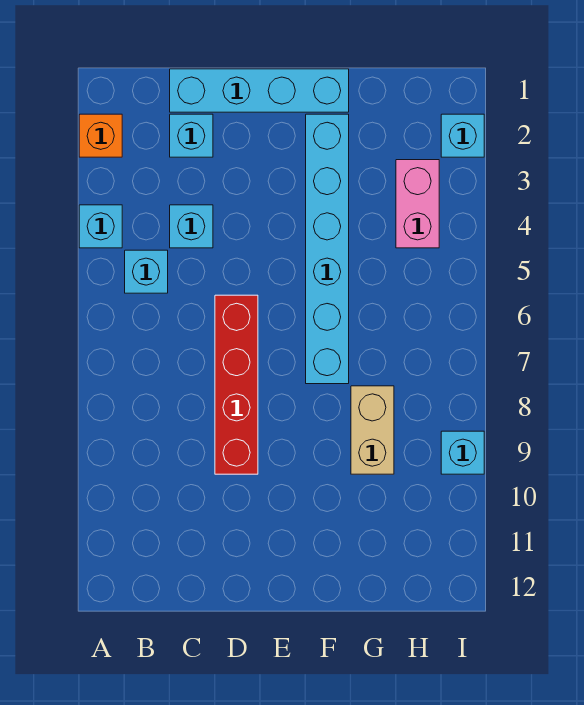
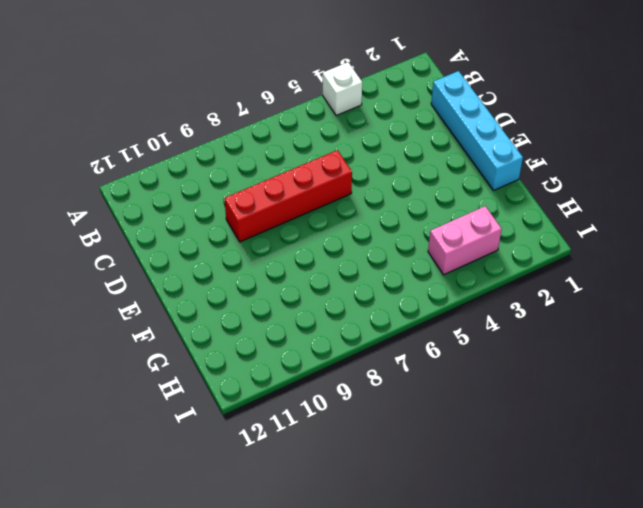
white 1x1 brick [323,62,362,116] -> cyan 1x1 brick [79,205,122,248]
none -> orange 1x1 brick [79,114,122,157]
none -> cyan 1x1 brick [125,250,168,293]
none -> cyan 1x1 brick [170,114,213,157]

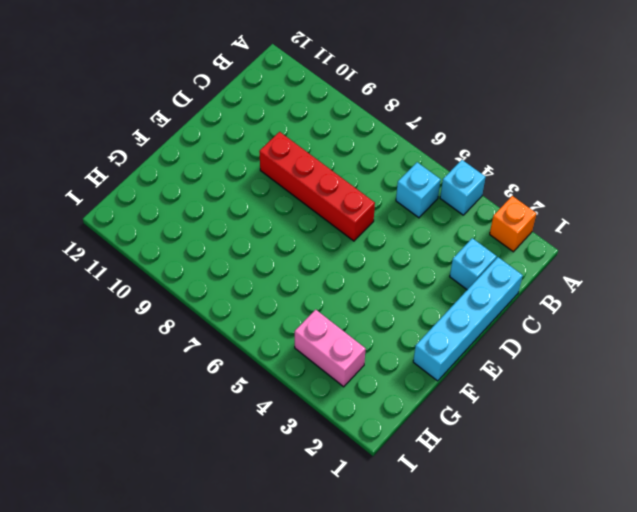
none -> cyan 1x1 brick [170,205,213,248]
none -> cyan 1x6 brick [306,114,349,384]
none -> tan 1x2 brick [351,386,394,474]

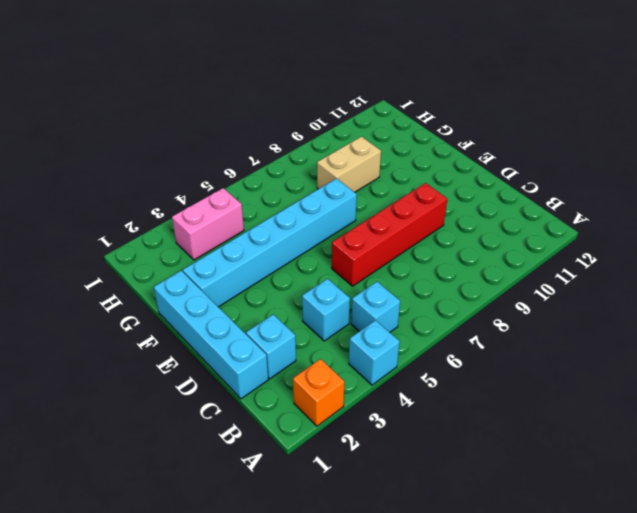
none -> cyan 1x1 brick [441,114,484,157]
none -> cyan 1x1 brick [441,431,484,474]

